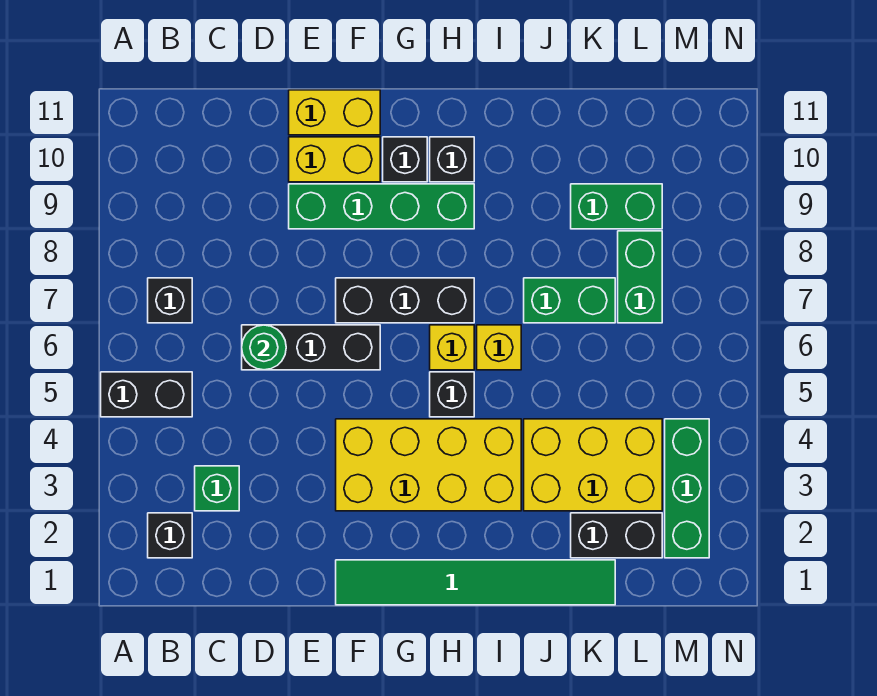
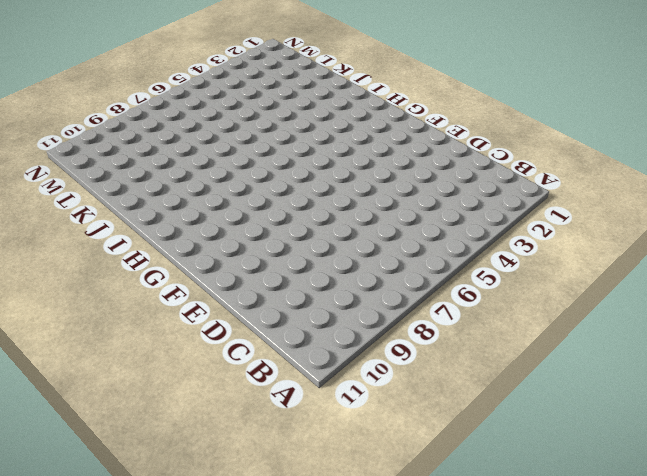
none -> black 1x2 brick [101,372,192,417]
none -> black 1x1 brick [148,513,192,558]
none -> black 1x1 brick [148,278,192,323]

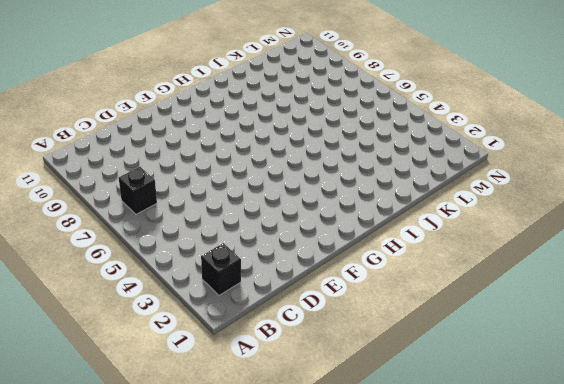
none -> black 1x2 brick [101,372,192,417]
none -> green 1x1 brick [195,466,239,511]
none -> black 1x3 brick [242,325,380,370]

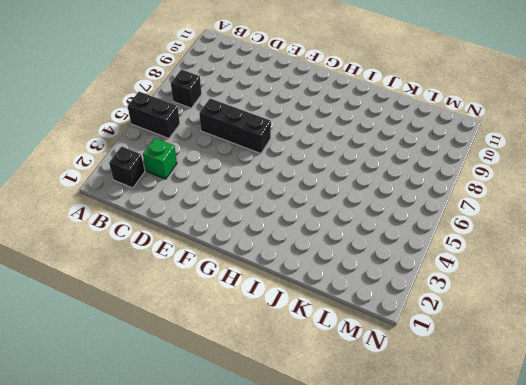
none -> green 1x4 brick [289,184,474,229]
none -> yellow 1x2 brick [289,137,380,182]
none -> yellow 1x2 brick [289,90,380,135]

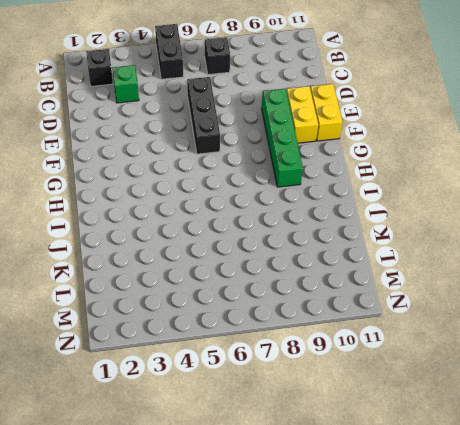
none -> green 1x6 tile [336,560,615,605]
none -> yellow 2x4 brick [336,419,521,511]
none -> black 1x3 brick [336,278,474,323]

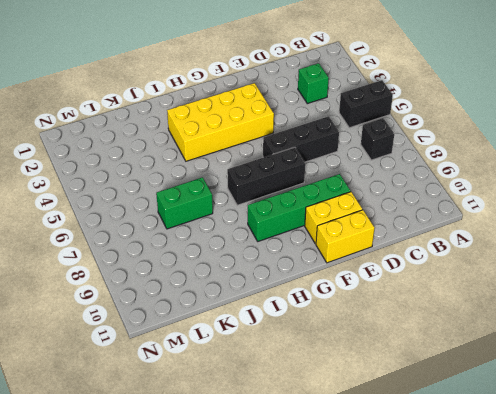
none -> black 1x1 brick [148,513,192,558]
none -> green 1x6 tile [336,560,615,605]
none -> black 1x1 brick [383,137,427,182]

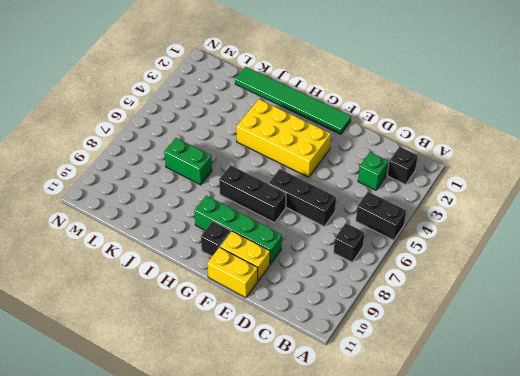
none -> black 1x1 brick [430,372,474,417]
none -> yellow 1x1 brick [430,325,474,370]
none -> black 1x1 brick [430,137,474,182]

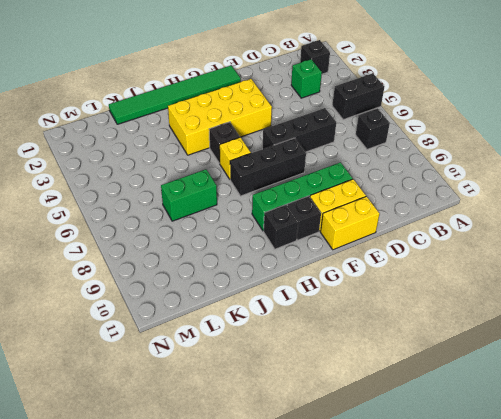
none -> yellow 1x1 brick [477,325,521,370]
none -> yellow 2x3 brick [524,419,662,511]
none -> black 1x2 brick [571,513,662,558]

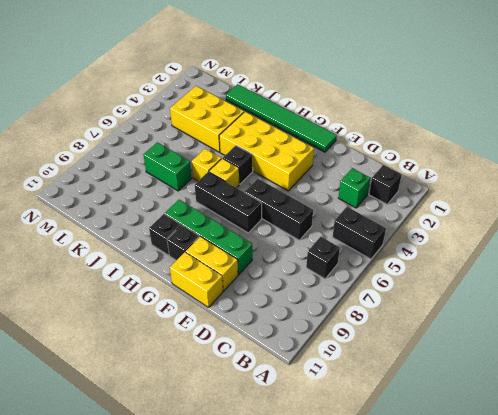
none -> black 1x2 brick [571,513,662,558]
none -> green 1x2 brick [571,184,662,229]
none -> green 1x2 brick [618,231,662,323]

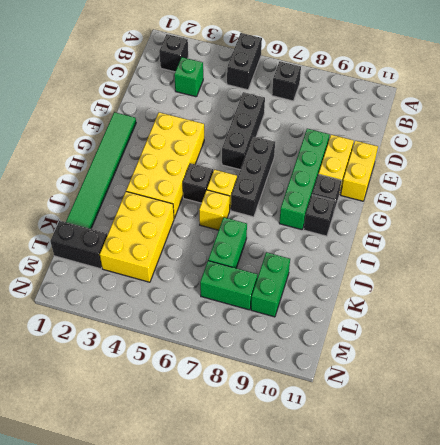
black 1x2 brick [50,221,107,269] -> black 1x2 brick turned to [571,513,662,558]
none -> green 1x3 brick [665,419,709,558]
none -> green 1x1 round brick [242,325,286,370]

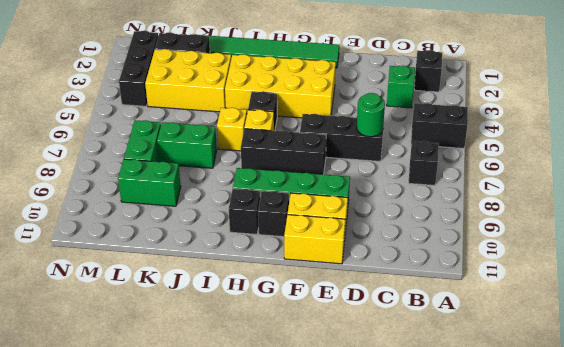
black 1x3 brick [119,31,159,106] -> green 1x3 brick [665,419,709,558]

